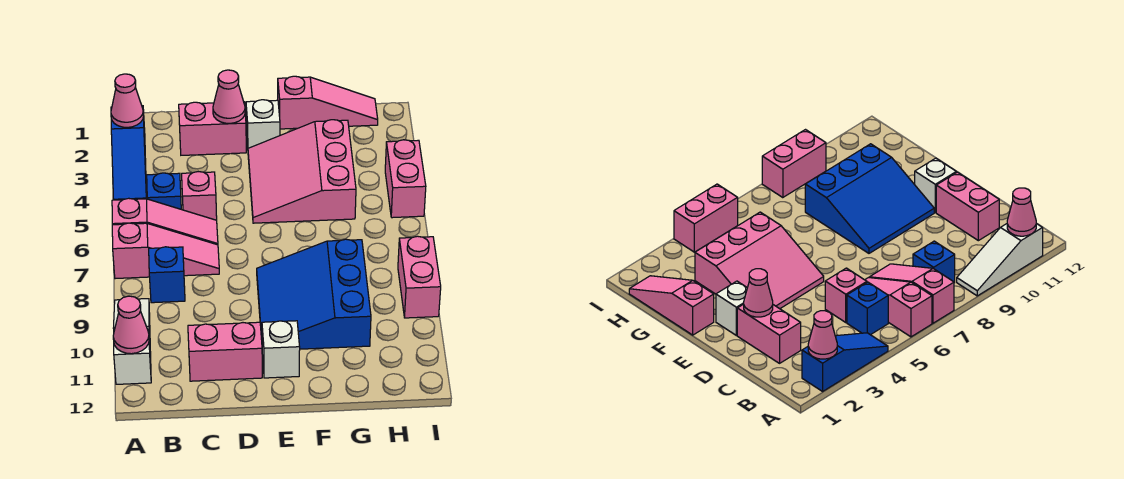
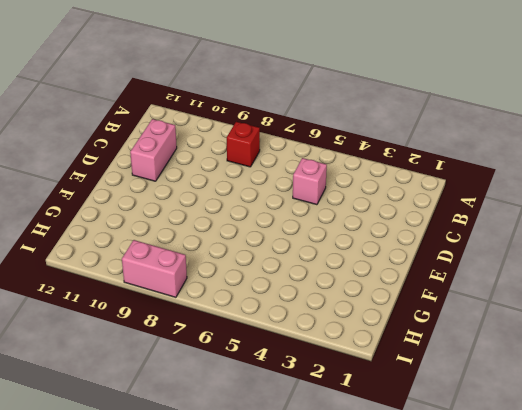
red 1x1 brick [227,122,260,167] -> blue 1x1 brick [149,247,185,303]
none -> blue 1x3 slope [111,106,147,200]
none -> pink 1x3 slope [112,198,218,245]
none -> pink 1x3 slope [112,223,219,279]

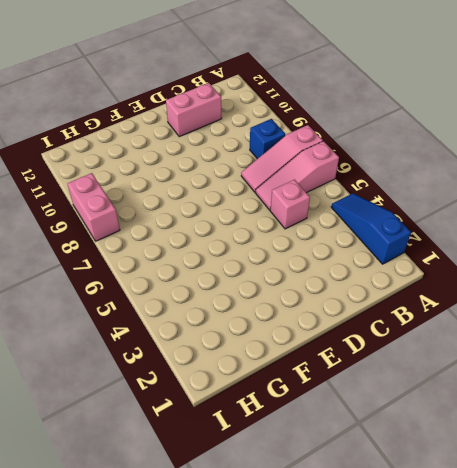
none -> white 1x3 slope [113,299,151,384]
none -> blue 1x1 brick [147,173,181,209]
none -> pink 1x2 brick [179,102,246,155]

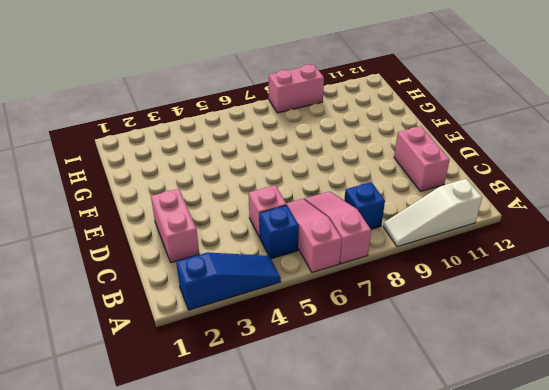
none -> white 1x1 brick [246,100,280,148]
none -> pink 3x3 slope [248,120,356,223]
none -> blue 3x3 slope [257,239,371,349]

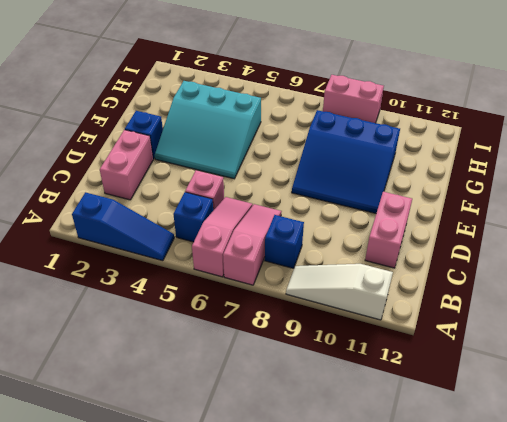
blue 1x1 brick [125,111,163,159] -> white 1x1 brick [246,100,280,148]
cyan 3x3 slope [155,81,261,179] -> pink 3x3 slope [248,120,356,223]
none -> white 1x1 brick [262,321,300,378]
none -> pink 1x3 slope [278,76,378,129]
none -> pink 1x2 brick [385,140,426,218]

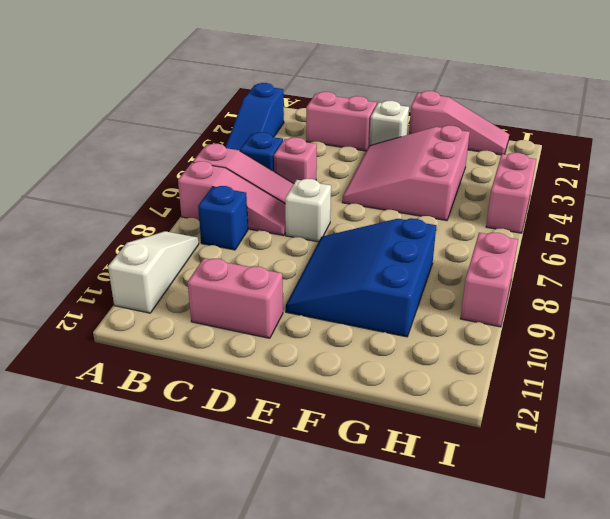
white 1x1 brick [285,179,331,242] -> white 1x1 brick moved to [262,321,300,378]
none -> pink 1x1 cone [111,74,144,127]
none -> pink 1x1 cone [113,296,149,354]
none -> pink 1x1 cone [213,70,245,123]

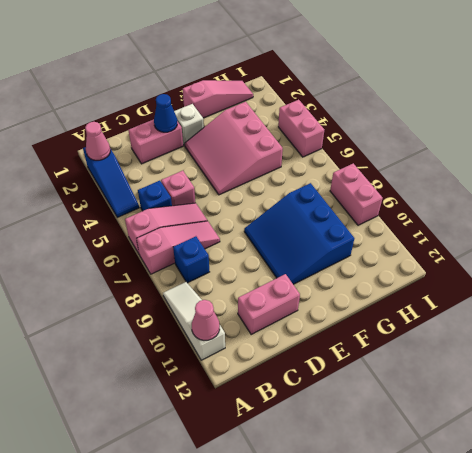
blue 1x1 cone [154,94,177,132] -> pink 1x1 cone [213,70,245,123]
none -> white 1x1 brick [262,321,300,378]

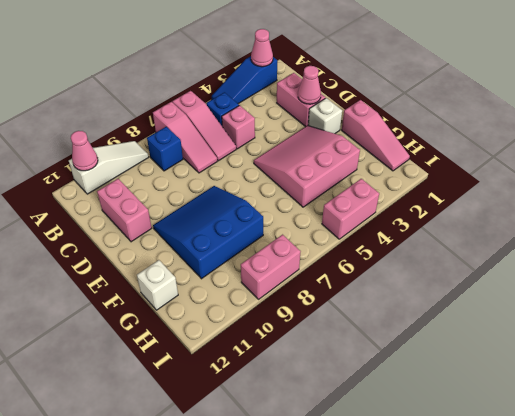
white 1x1 brick [137,260,178,310] -> white 1x1 brick moved to [262,321,300,378]

